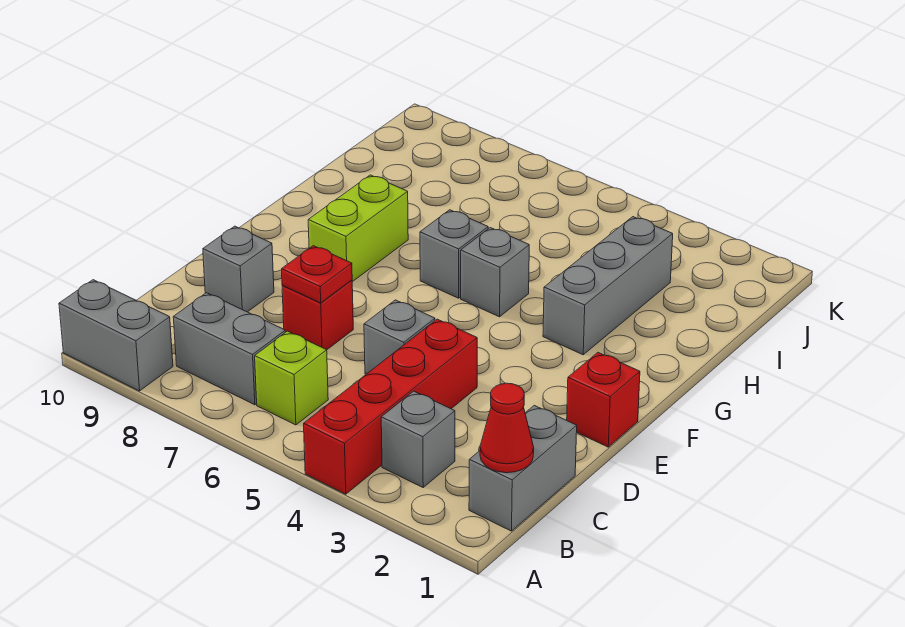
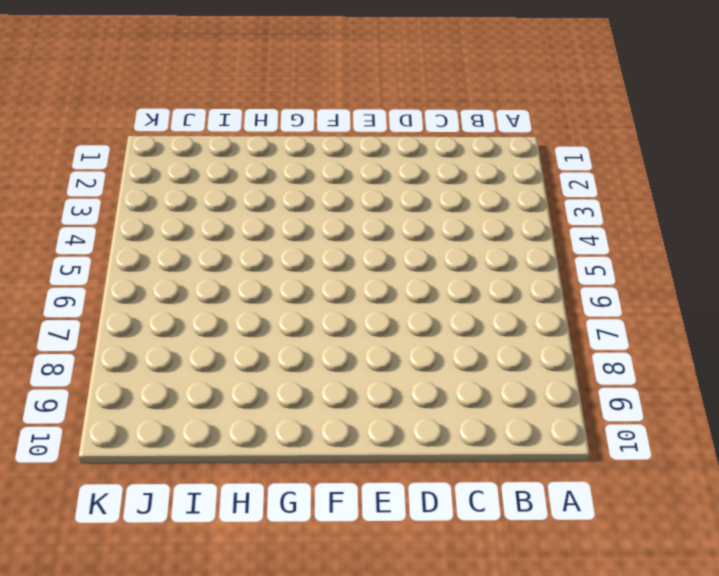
none -> red 1x4 brick [304,319,477,494]
none -> grey 1x2 brick [59,280,173,391]
none -> grey 1x2 brick [469,405,577,531]

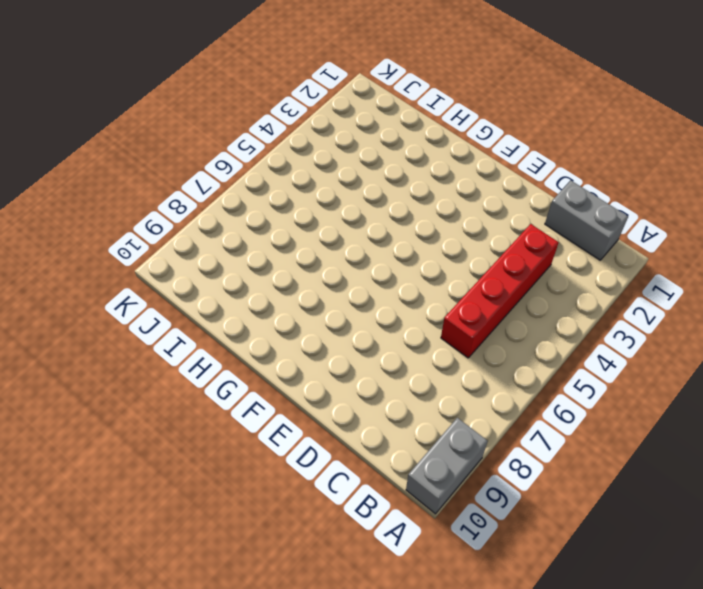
red 1x4 brick [441,224,559,358] -> red 1x4 brick turned to [304,319,477,494]
none -> grey 1x1 brick [381,391,455,487]
none -> lime 1x1 brick [255,331,328,425]
none -> grey 1x2 brick [173,293,285,405]

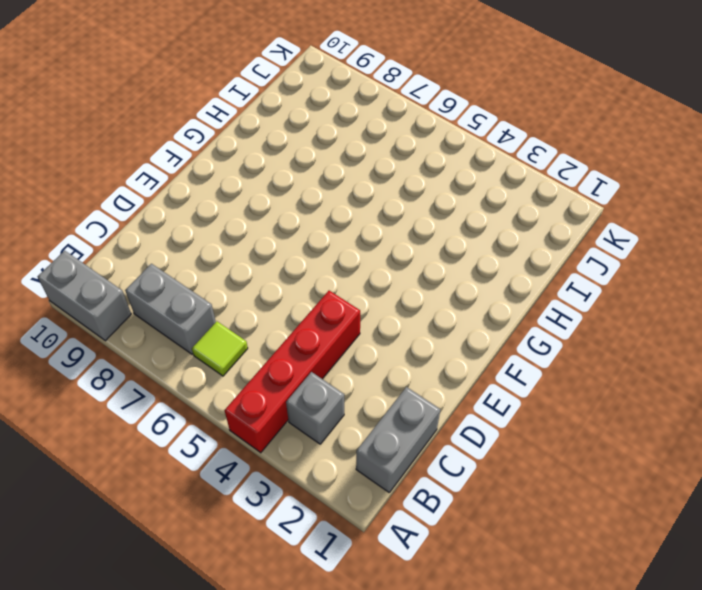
lime 1x1 tile [192,322,248,376] -> lime 1x1 brick [255,331,328,425]
none -> grey 1x1 brick [364,300,435,374]
none -> red 1x1 brick [282,280,353,350]
none -> grey 1x1 brick [203,226,274,312]

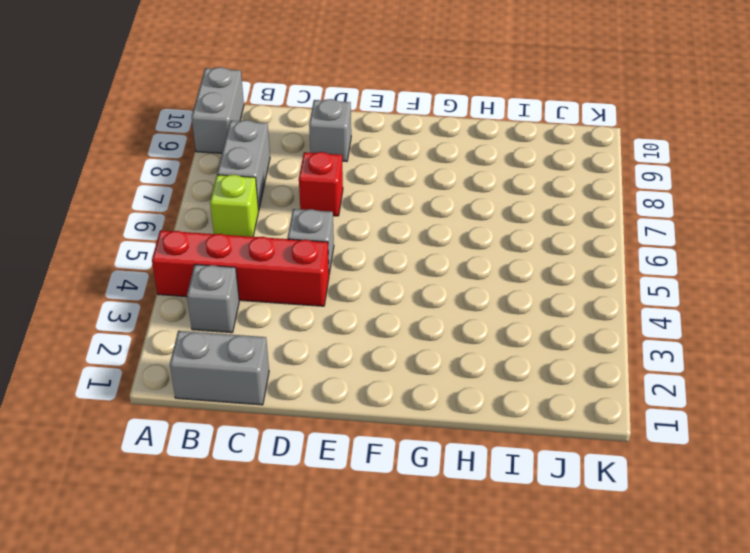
none -> red 1x1 brick [567,353,640,447]
none -> lime 1x2 brick [308,175,408,282]
none -> grey 1x3 brick [543,217,673,355]

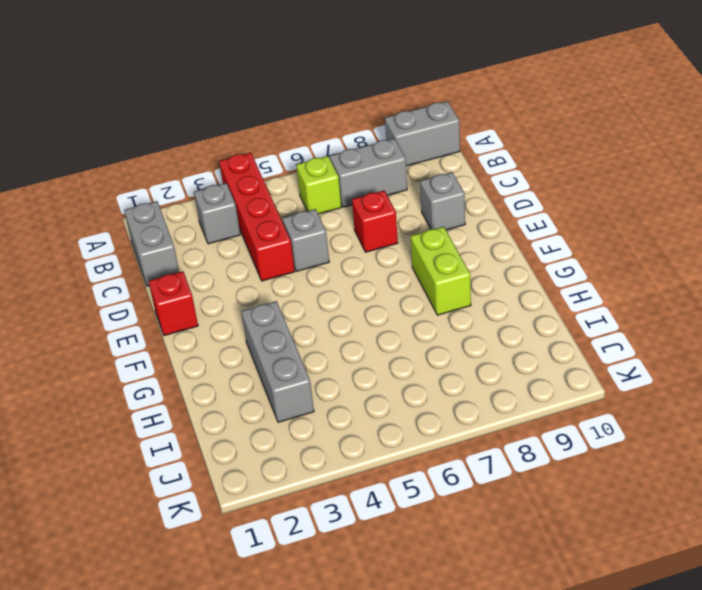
none -> grey 1x1 brick [461,228,529,317]
none -> grey 1x1 brick [420,210,488,298]
none -> red 1x1 cone [480,383,534,473]

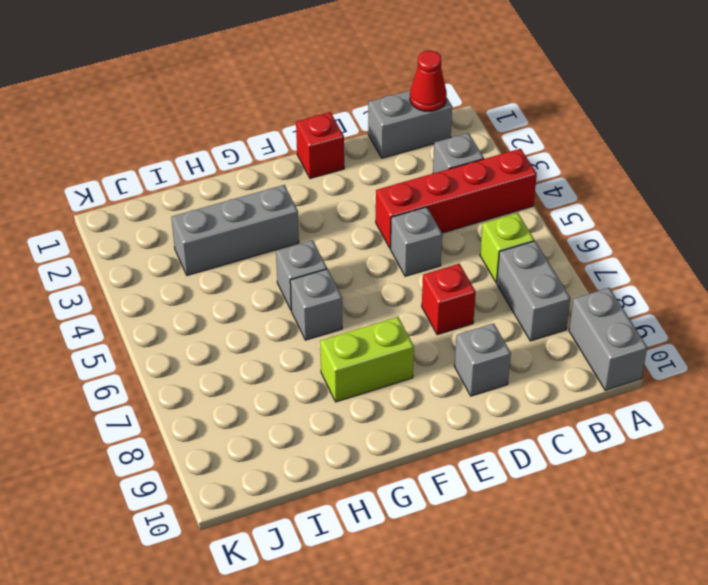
none -> red 1x1 plate [282,246,352,303]

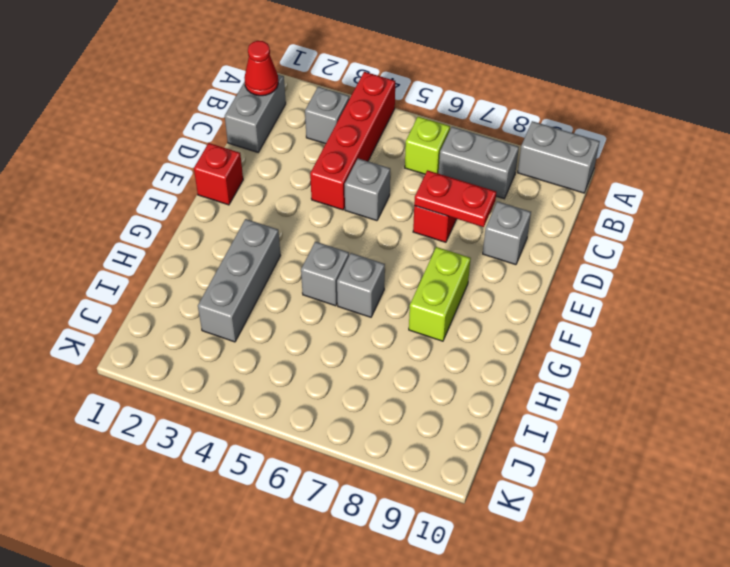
red 1x2 plate [414,170,496,227] -> red 1x1 plate [282,246,352,303]

